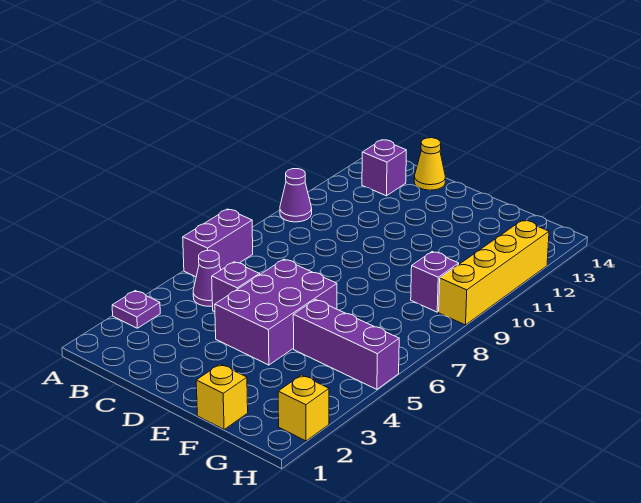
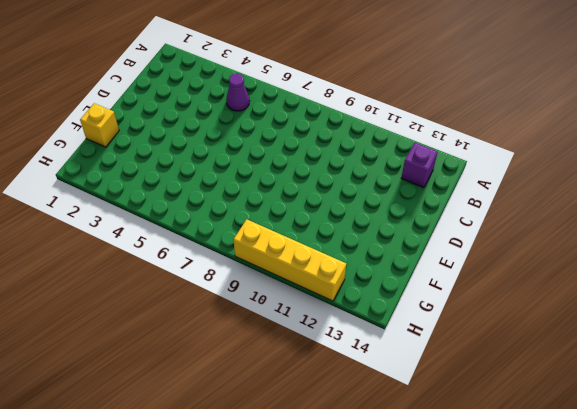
none -> purple 1x1 plate [112,291,160,328]
none -> purple 1x2 brick [183,209,253,277]
none -> purple 1x1 cone [280,169,312,222]

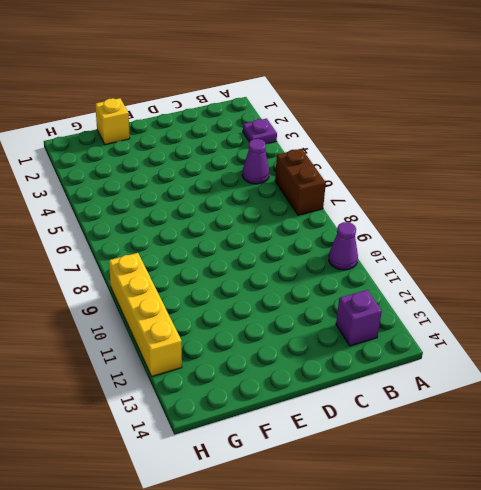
brown 1x2 brick [275,149,326,215] -> purple 1x2 brick [183,209,253,277]
none -> purple 1x1 brick [212,262,260,312]
none -> yellow 1x1 cone [414,138,446,190]
none -> purple 2x3 brick [215,259,337,365]

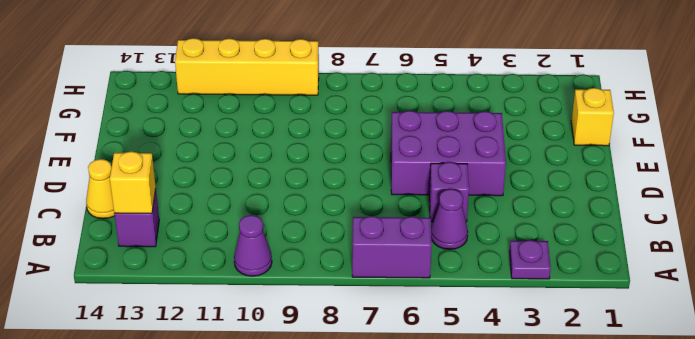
yellow 1x1 brick [110,151,156,213] -> yellow 1x1 brick moved to [278,375,329,441]
none -> purple 1x3 brick [293,300,399,389]
none -> purple 1x1 brick [411,252,459,312]

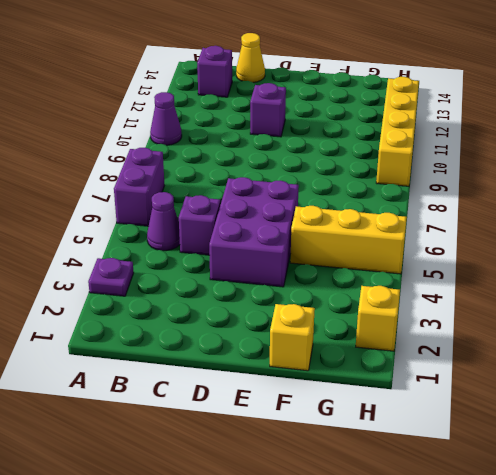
purple 1x1 brick [250,83,286,137] -> purple 1x1 brick moved to [411,252,459,312]
yellow 1x3 brick [290,206,407,274] -> purple 1x3 brick [293,300,399,389]

